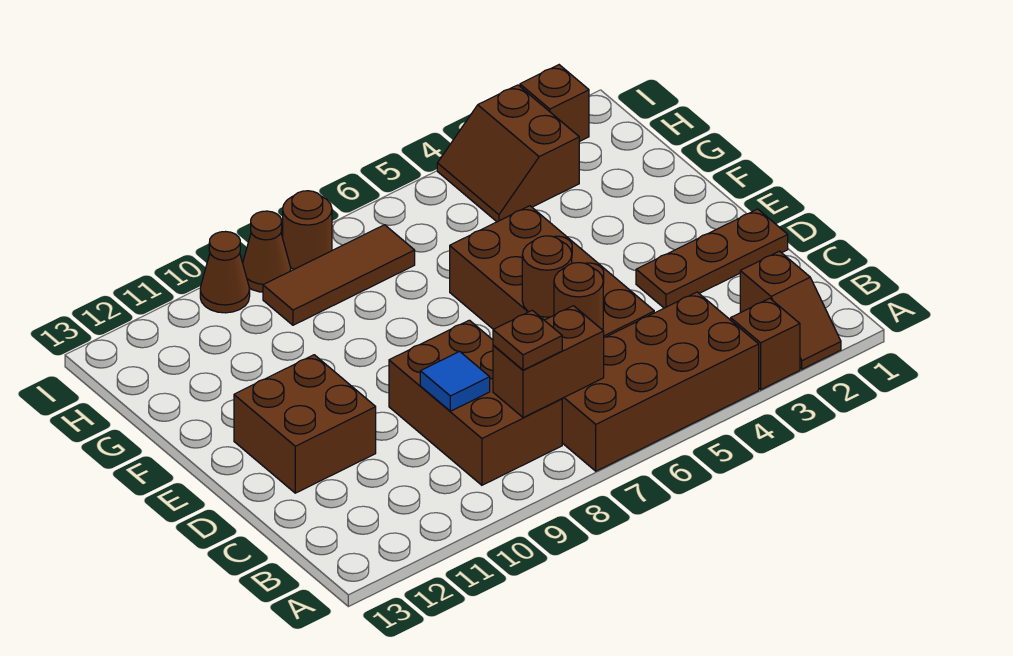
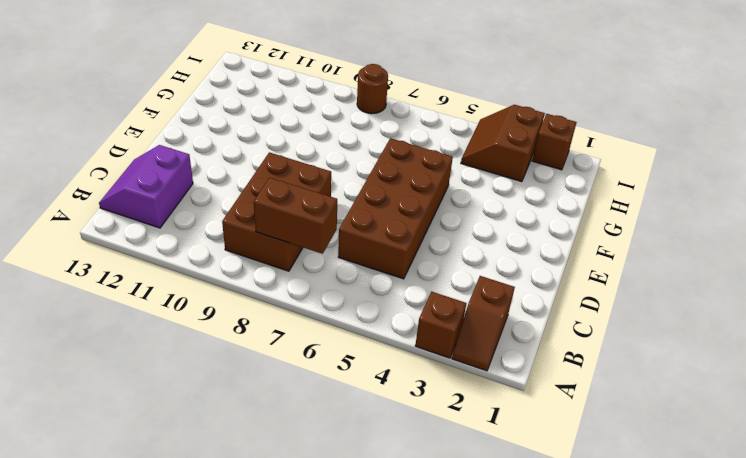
purple 2x2 slope [99,145,193,228] -> none
none -> brown 2x4 brick [562,292,759,471]
none -> brown 1x3 plate [636,209,788,308]
none -> brown 2x2 brick [234,355,376,493]

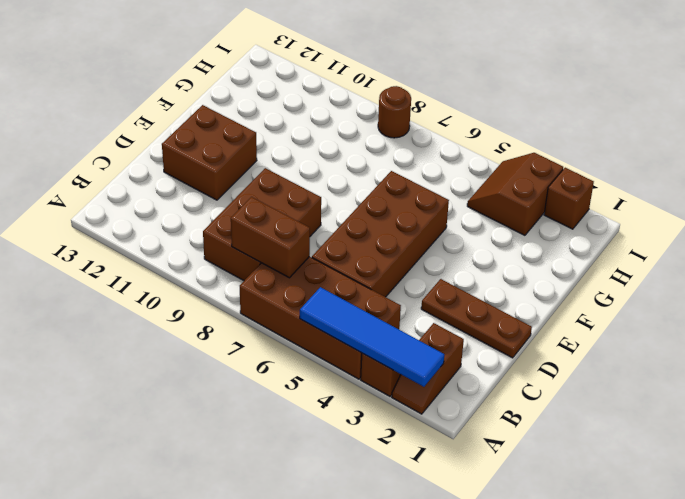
blue 1x4 tile [300,287,444,387] -> none
none -> brown 1x3 tile [263,225,415,325]
none -> brown 1x1 cone [243,211,291,292]
none -> brown 1x1 cone [200,232,250,313]

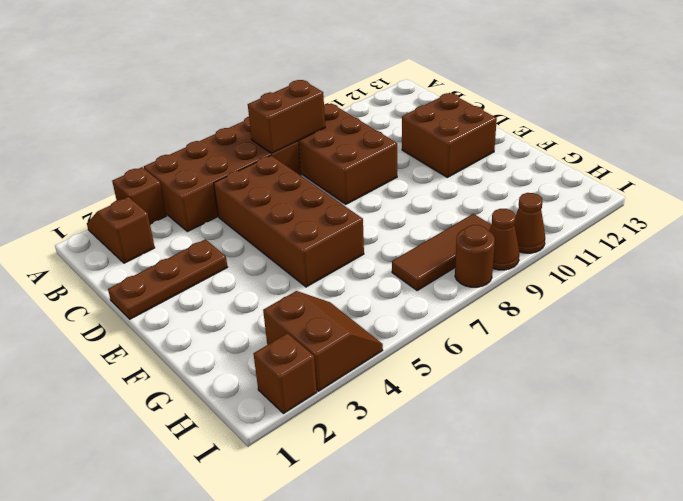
none -> brown 1x1 round brick [554,263,603,330]
none -> blue 1x1 tile [420,351,490,411]
none -> brown 1x1 round brick [522,236,572,317]

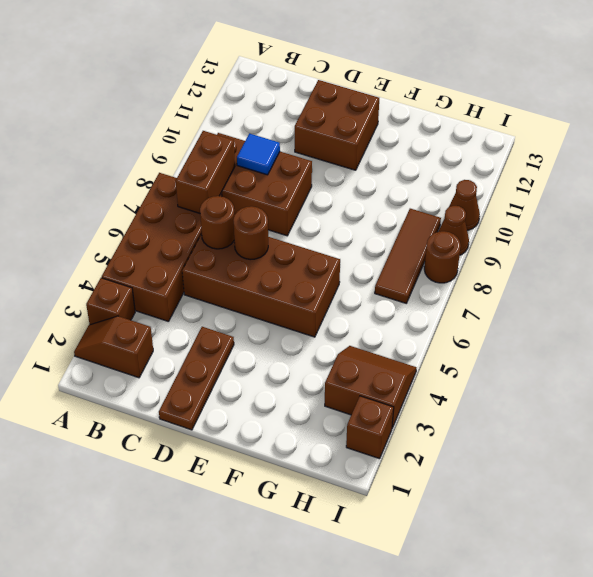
none -> brown 1x1 plate [493,310,562,370]

